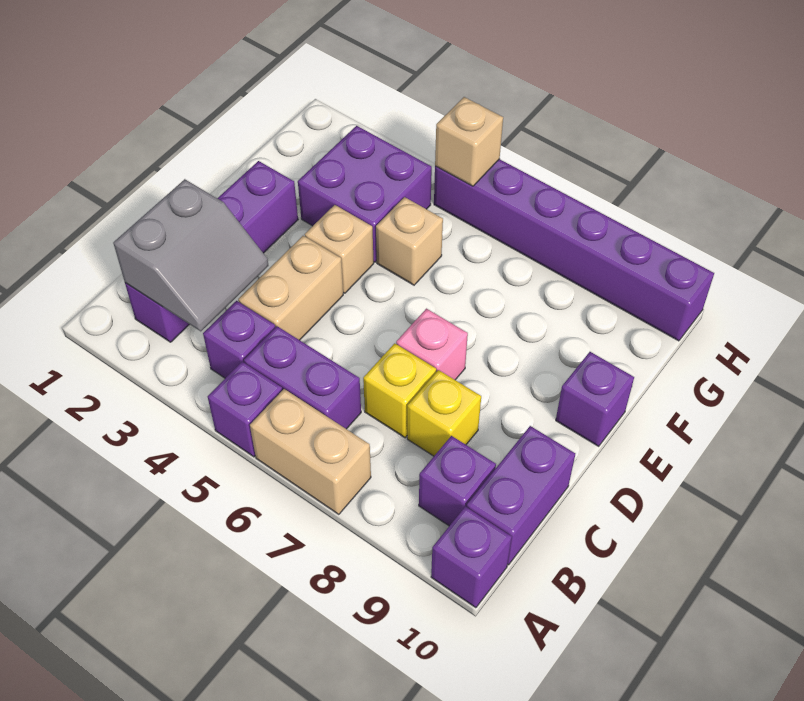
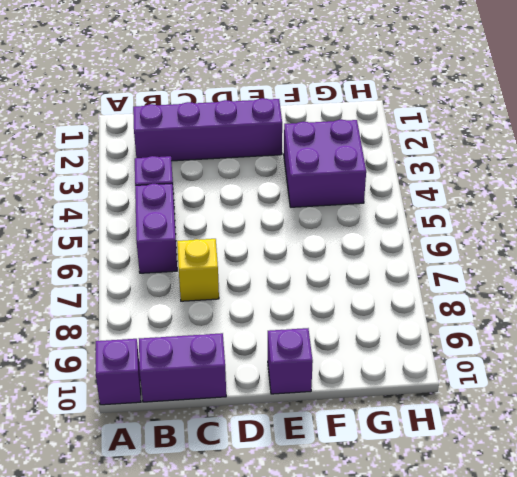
none -> purple 1x1 brick [208,362,282,457]
none -> tan 1x2 brick [250,389,371,514]
none -> purple 1x1 brick [419,436,496,526]

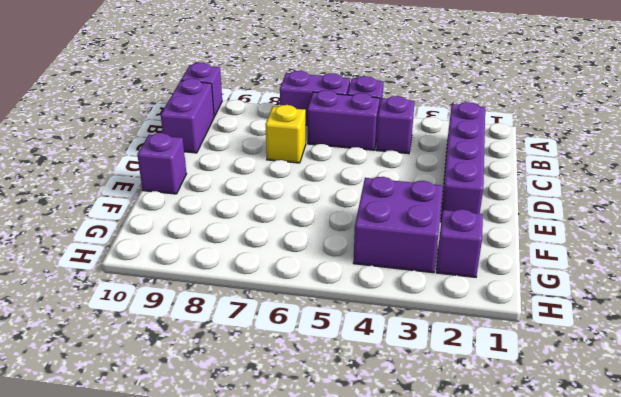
purple 1x2 brick [280,71,350,125] -> tan 1x2 brick [250,389,371,514]
purple 1x1 brick [436,209,483,277] -> purple 1x1 brick moved to [419,436,496,526]
none -> tan 1x2 brick [238,236,343,340]
none -> yellow 1x1 brick [407,370,481,456]
none -> pink 1x1 brick [396,309,468,380]

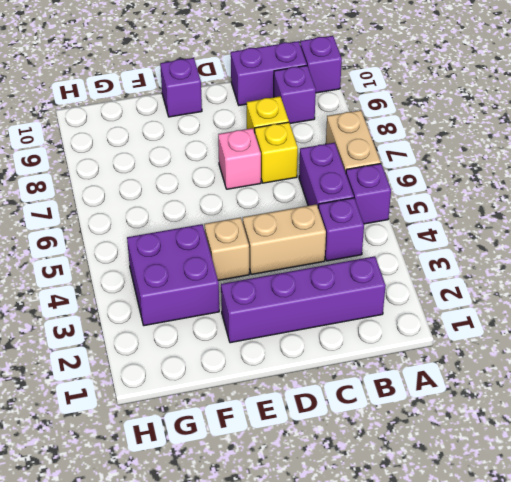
none -> tan 1x1 brick [376,197,443,285]
none -> purple 1x6 brick [434,159,714,341]
none -> grey 2x2 slope [113,179,268,331]

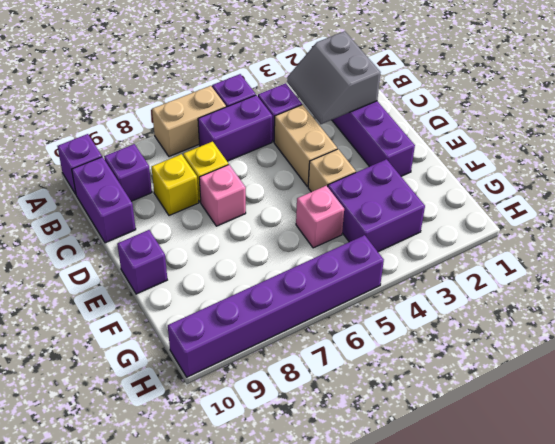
pink 1x1 brick [296,186,344,248] -> tan 1x1 brick [376,197,443,285]
none -> tan 1x1 brick [435,97,503,186]

